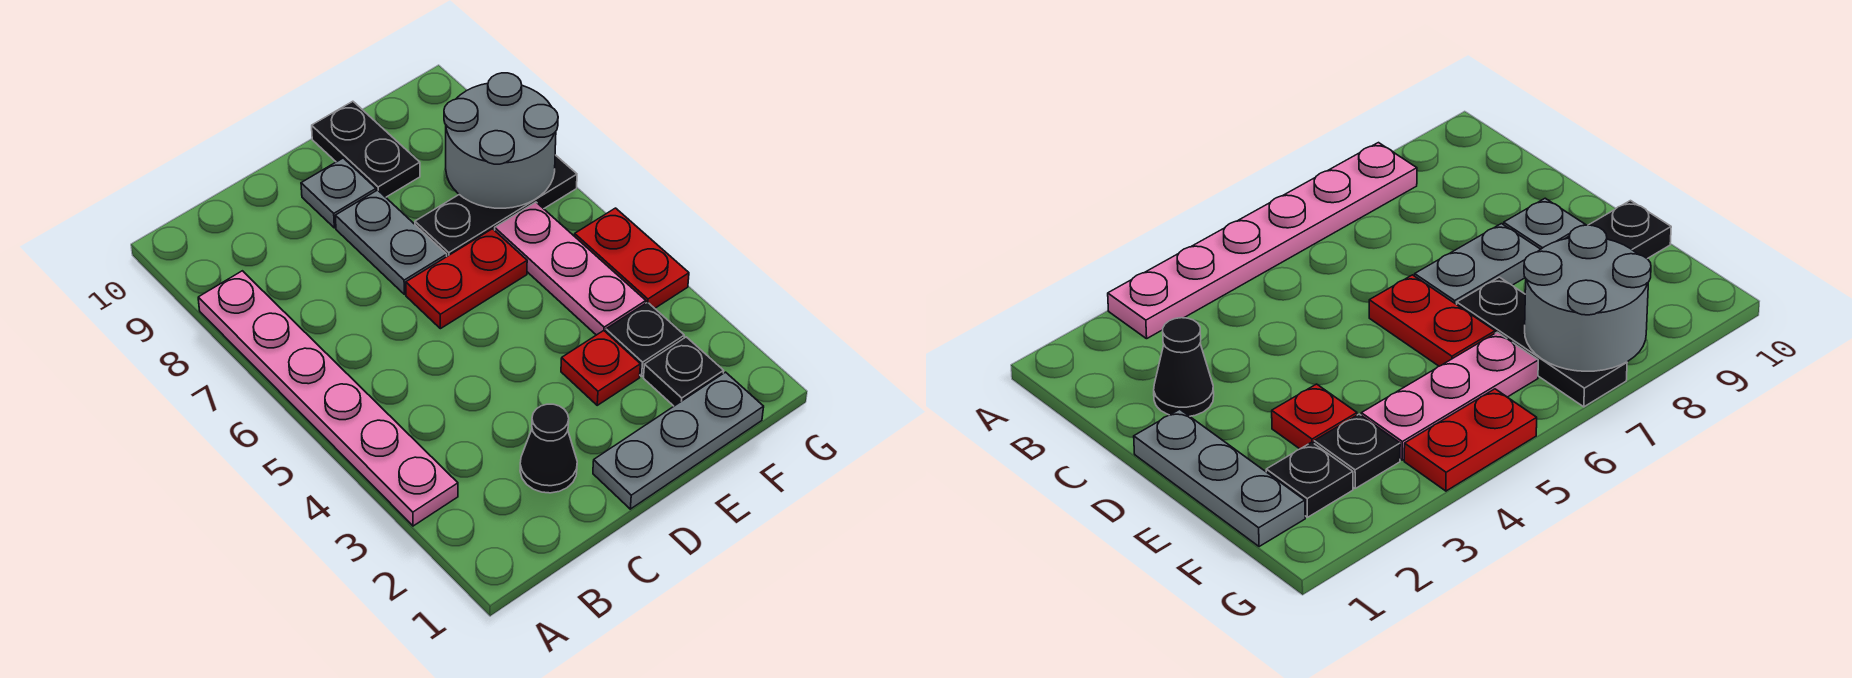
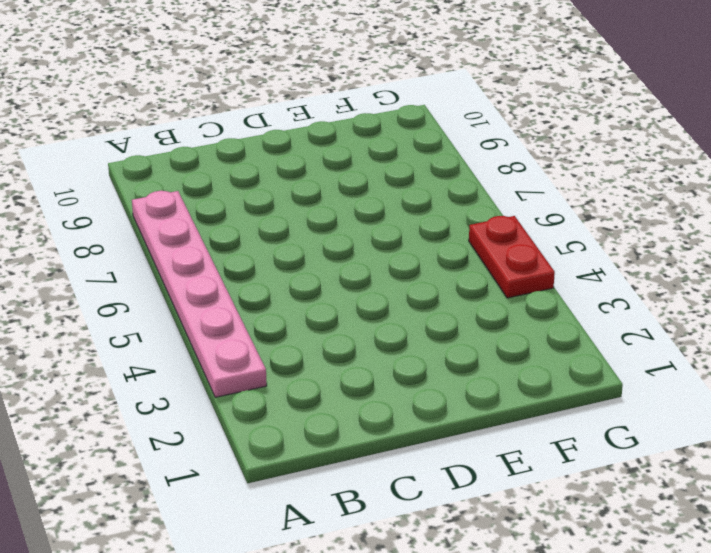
none -> black 1x1 cone [520,404,577,493]
none -> grey 1x3 plate [593,372,764,509]
none -> red 1x2 plate [406,229,527,329]

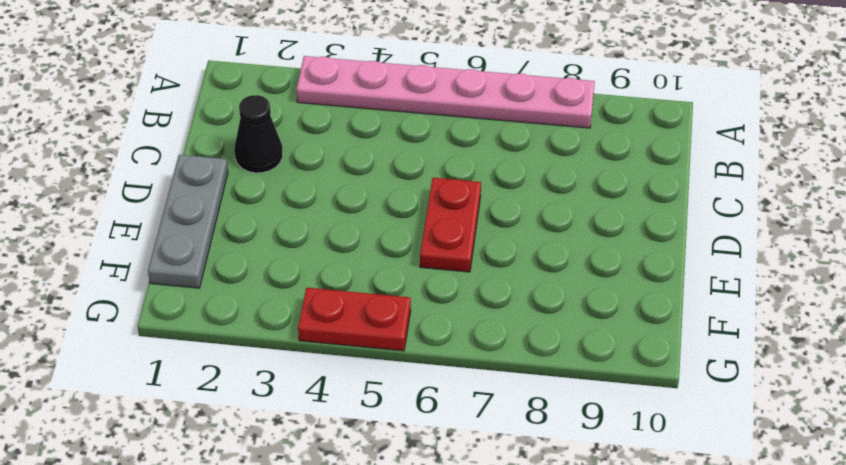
none -> grey 1x2 plate [335,190,447,294]
none -> grey 1x1 plate [301,158,376,228]
none -> red 1x1 plate [561,331,640,405]

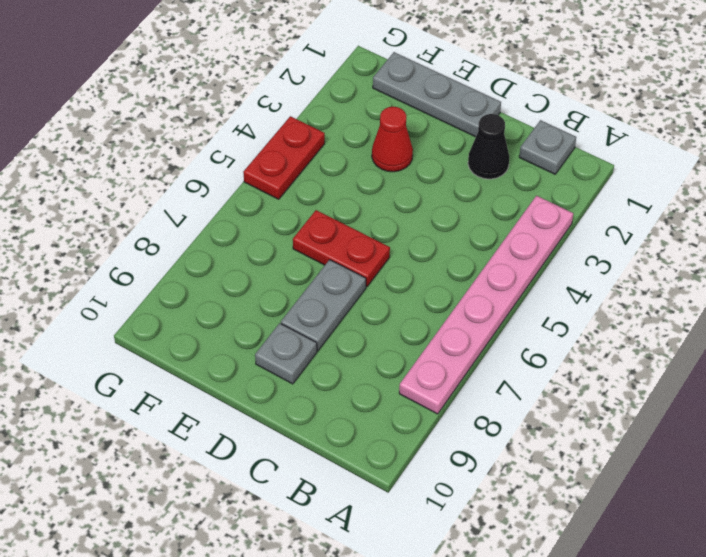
grey 1x1 plate [519,120,576,174] -> none
red 1x1 cone [372,107,413,172] -> red 1x1 plate [561,331,640,405]
none -> black 1x3 plate [415,155,577,256]
none -> black 1x2 plate [312,101,420,197]
none -> black 1x1 plate [644,337,724,406]

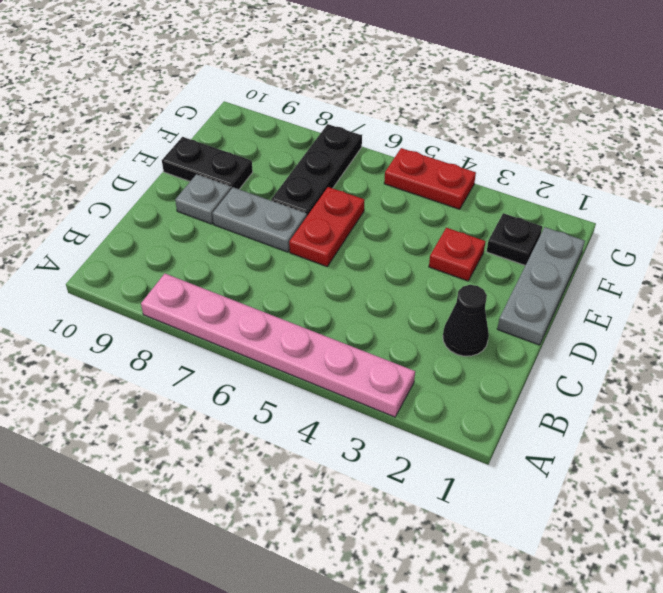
none -> black 1x1 plate [606,302,684,376]
none -> pink 1x3 plate [495,202,646,335]
none -> grey 2x2 round brick [444,73,558,208]

